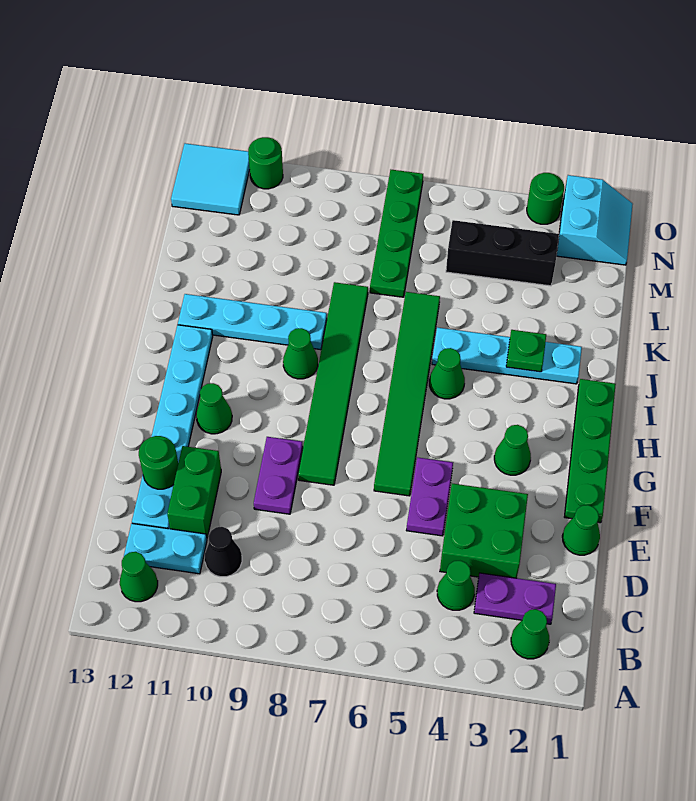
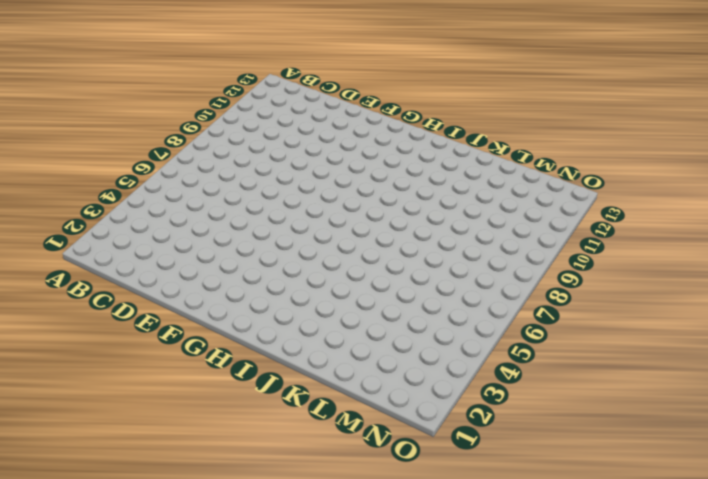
none -> green 1x1 cone [511,609,550,659]
none -> green 1x1 cone [120,552,158,602]
none -> purple 1x2 plate [474,573,556,624]

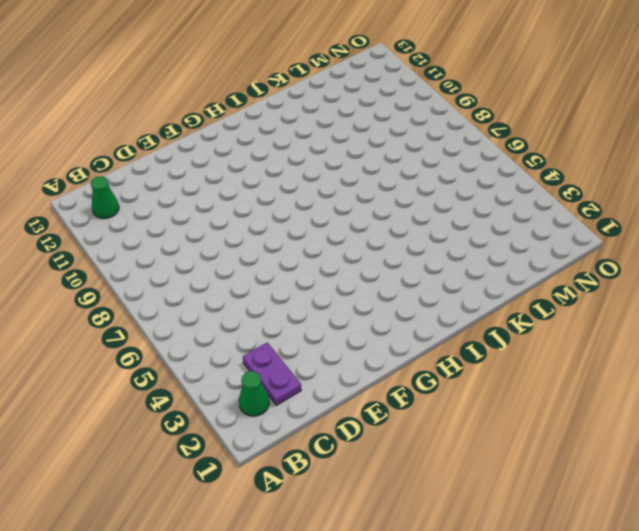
none -> green 1x1 cone [437,561,475,610]
none -> black 1x1 cone [205,527,242,577]
none -> cyan 1x2 plate [124,523,207,574]

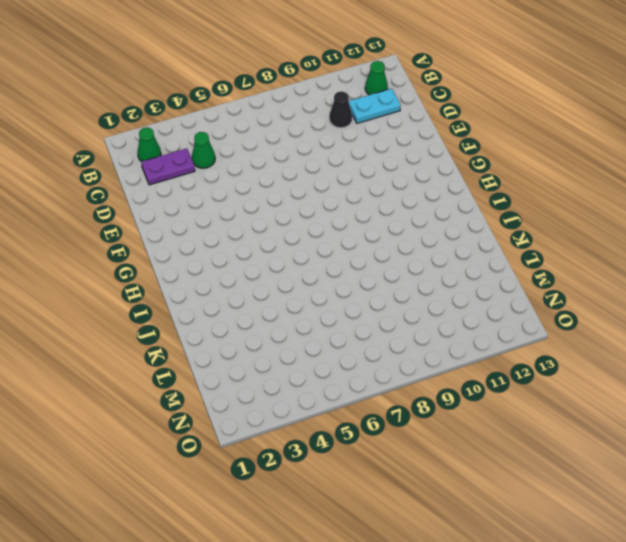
none -> green 2x2 brick [440,484,528,578]
none -> green 1x2 brick [167,446,221,538]
none -> cyan 1x6 plate [132,325,213,529]

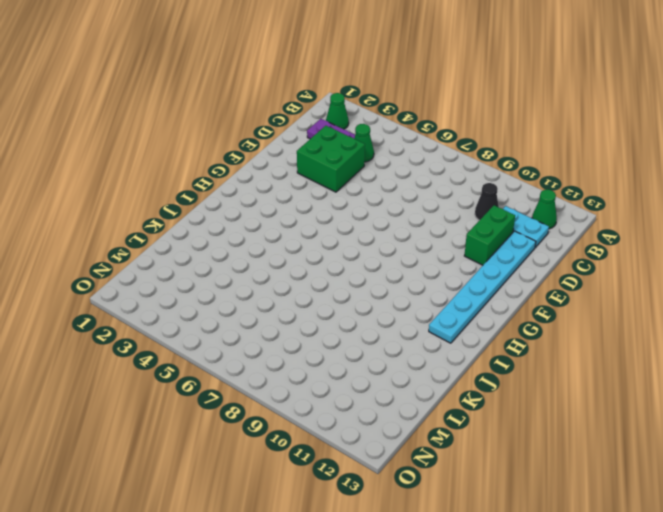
none -> green 1x1 cone [562,505,600,555]
none -> purple 1x2 plate [406,457,453,536]
none -> purple 1x2 plate [254,437,303,514]

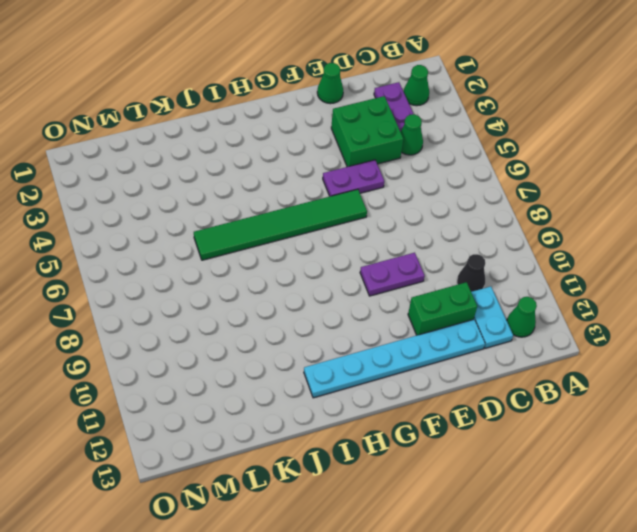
none -> green 1x4 plate [565,379,616,523]
none -> green 1x6 tile [298,282,368,485]
none -> green 1x1 cone [494,425,531,475]

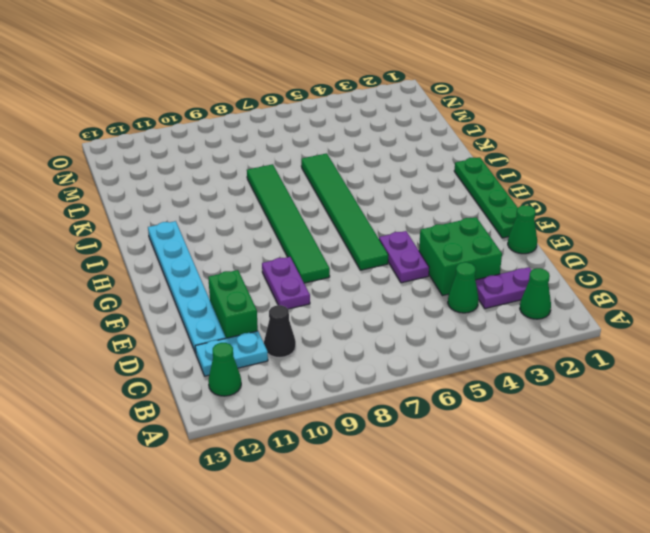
none -> green 1x1 cone [494,425,531,475]
none -> green 1x1 cone [196,383,232,434]
none -> green 1x1 cone [429,348,465,399]

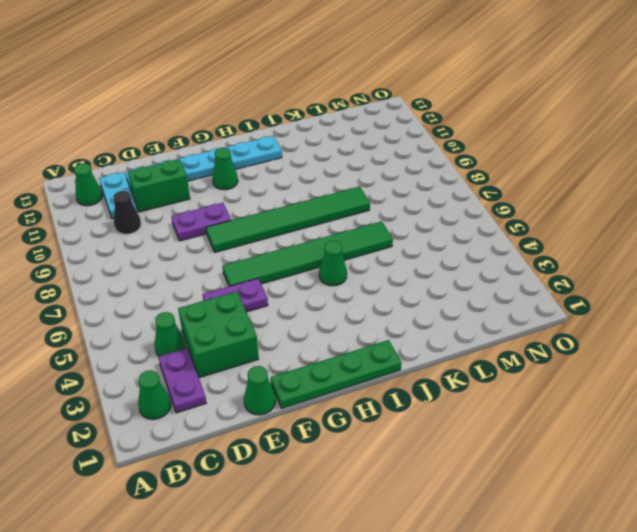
none -> green 1x1 cone [494,425,531,475]
none -> green 1x1 cone [283,328,318,379]
none -> cyan 1x4 plate [432,327,582,384]

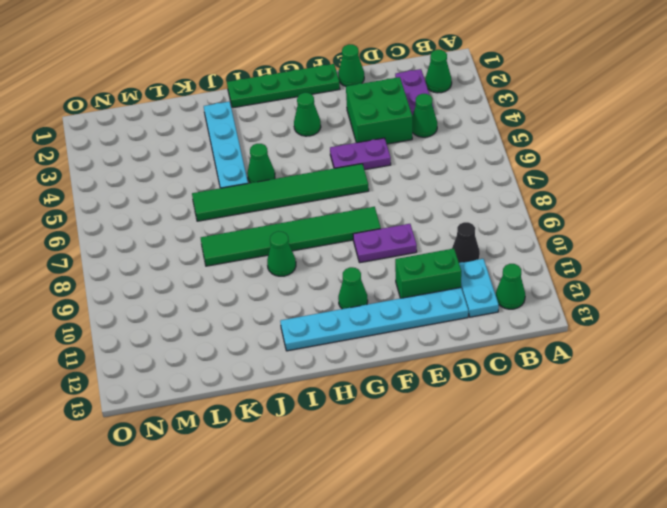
none -> cyan 1x4 plate [178,294,327,350]
none -> green 1x4 plate [370,170,423,297]
none -> black 1x3 brick [446,220,559,286]

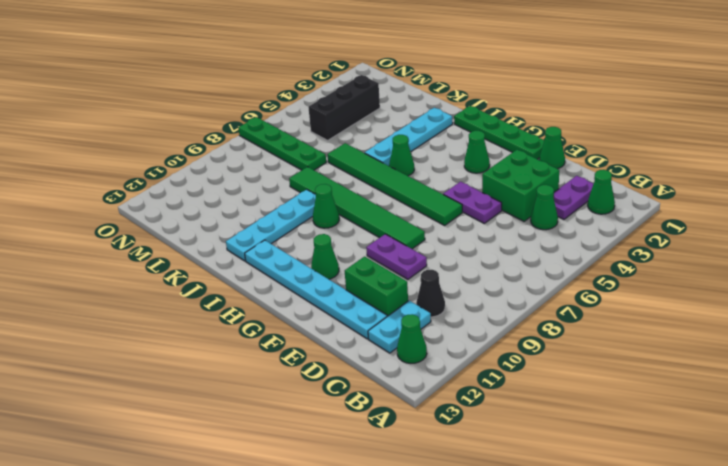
none -> cyan 2x2 slope [557,175,633,265]
none -> cyan 2x2 tile [171,143,250,215]
none -> green 1x1 round brick [527,173,564,224]

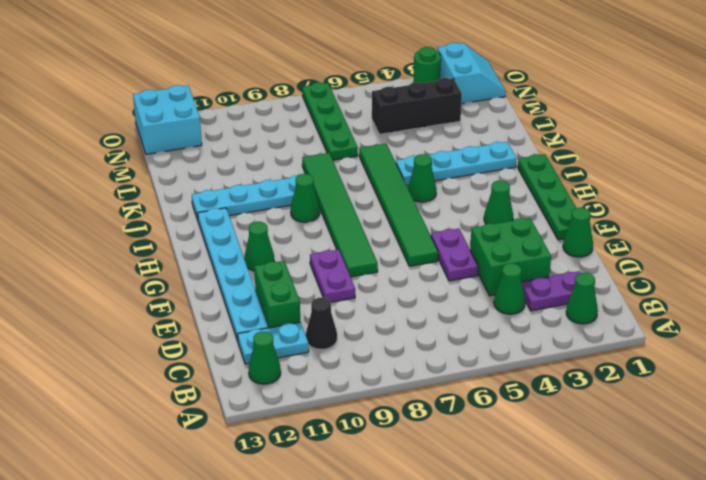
cyan 2x2 brick [133,85,202,154] -> cyan 2x2 tile [171,143,250,215]
none -> green 1x1 round brick [248,137,283,189]
none -> green 1x1 round brick [139,436,178,489]
none -> green 1x1 plate [506,330,546,372]

